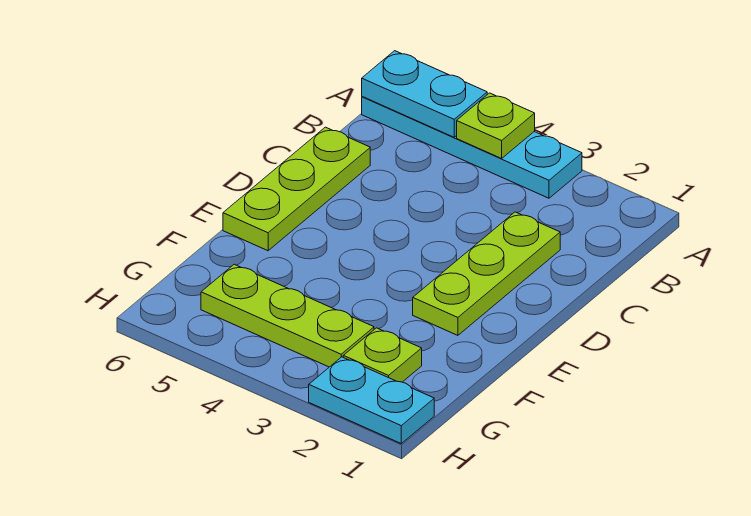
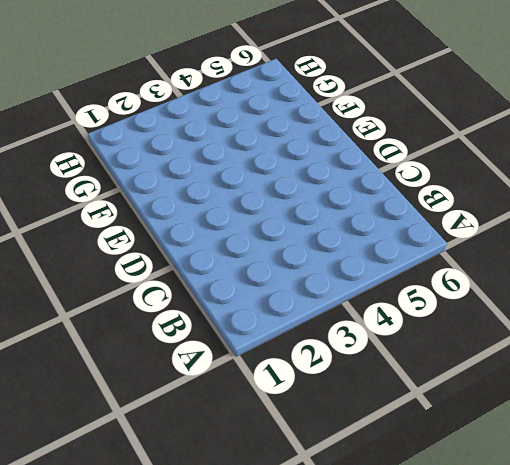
none -> cyan 1x4 plate [362,97,582,198]
none -> lime 1x3 plate [413,212,560,335]

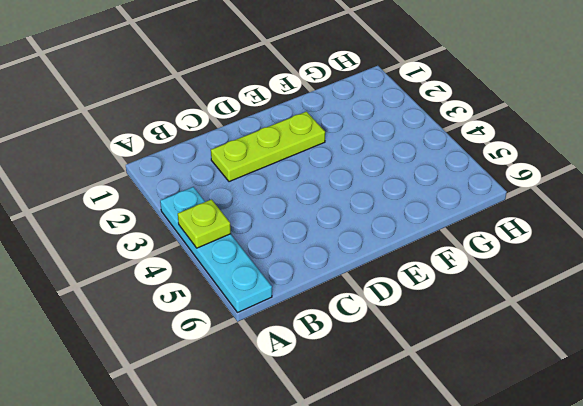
none -> lime 1x3 plate [223,127,370,251]
none -> lime 1x1 plate [343,328,422,382]

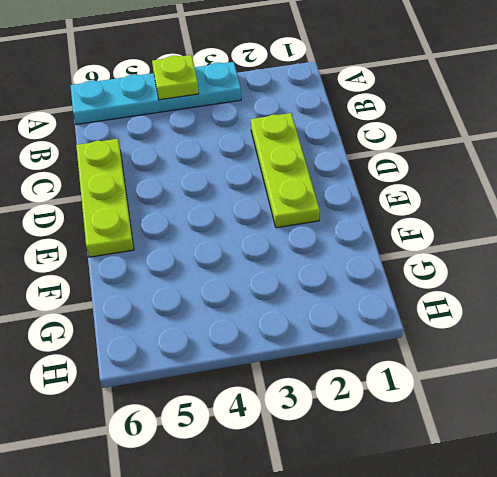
none -> lime 1x1 plate [343,328,422,382]
none -> lime 1x3 plate [201,264,374,367]

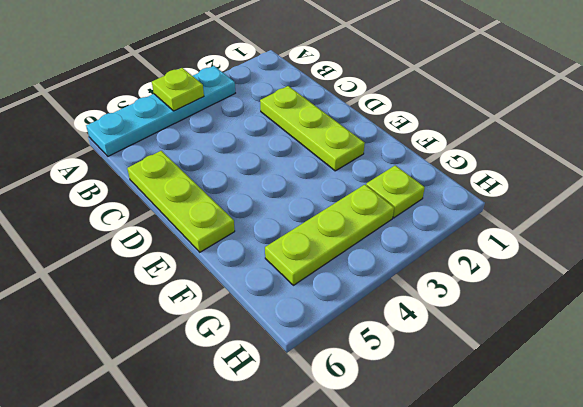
none -> cyan 1x2 plate [309,357,434,443]
none -> cyan 1x2 plate [362,51,487,137]

